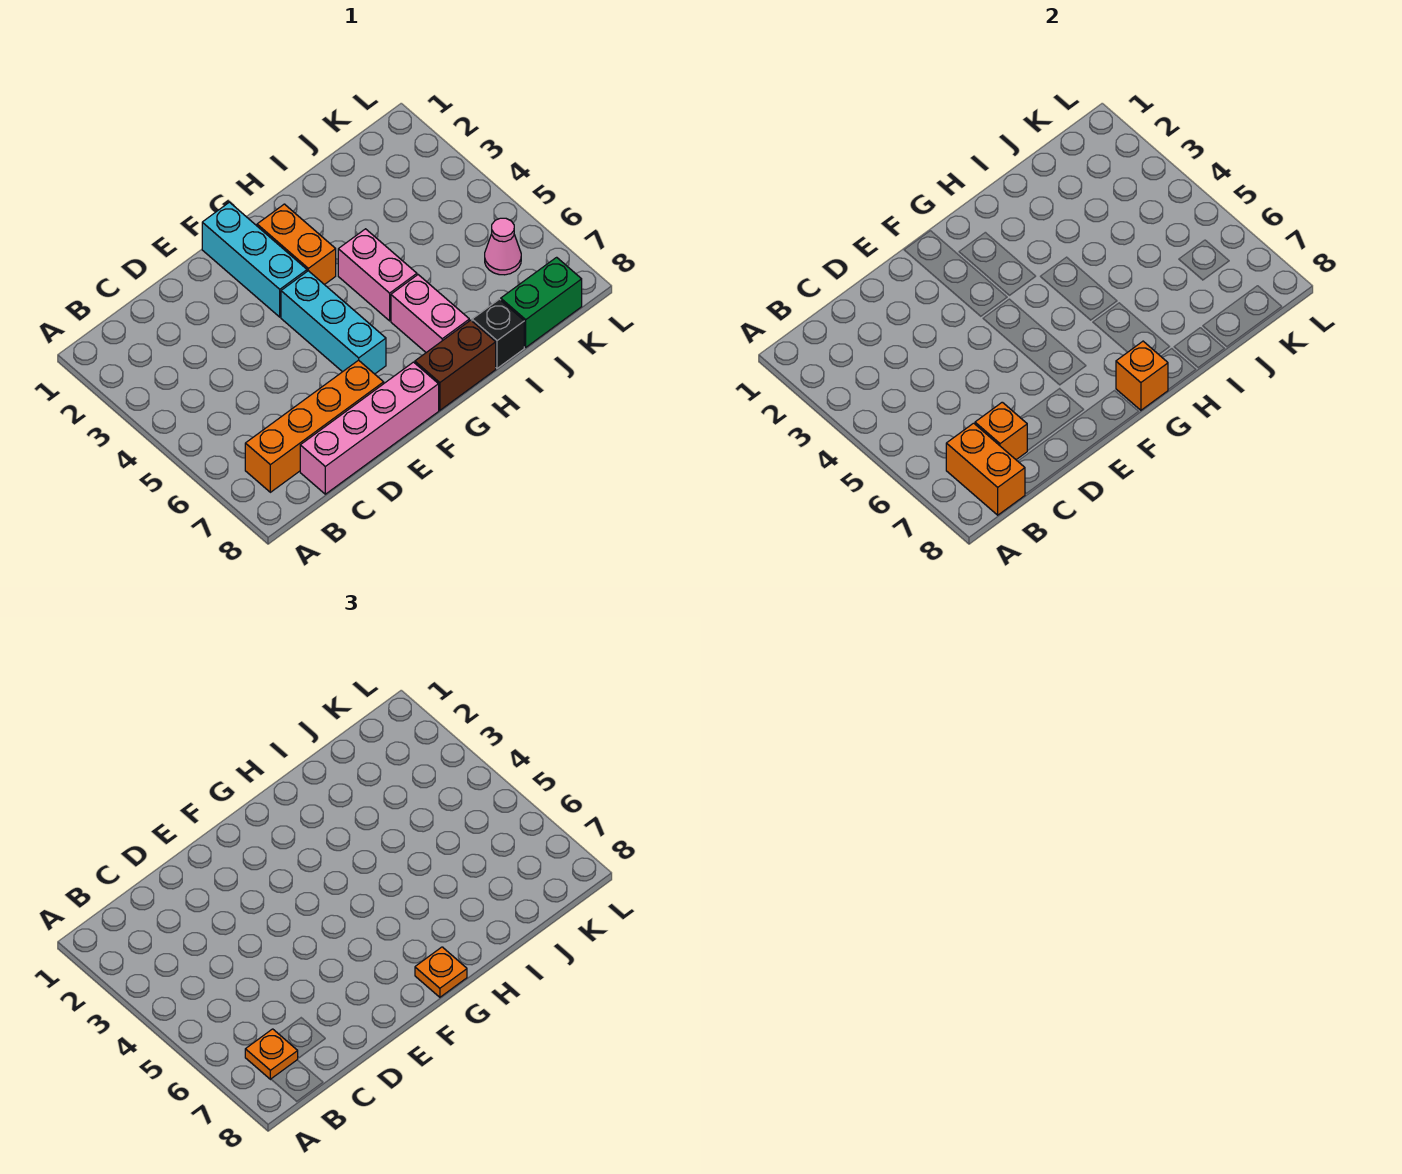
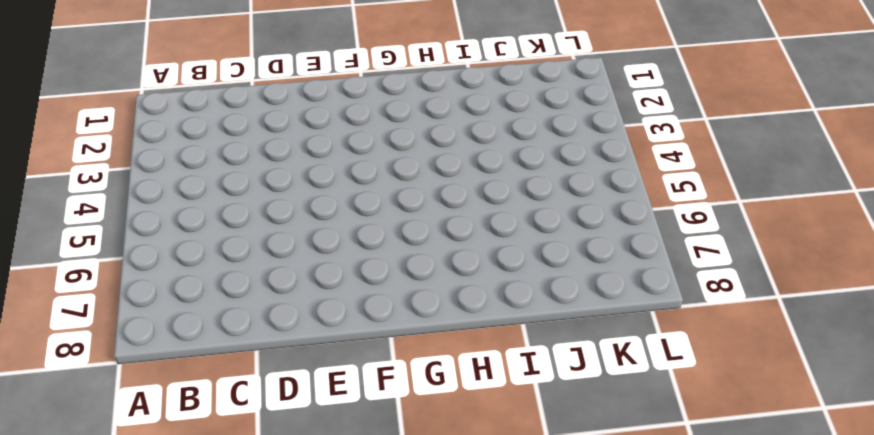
none -> orange 1x4 brick [245,360,384,492]
none -> pink 1x4 brick [300,362,439,494]
none -> cyan 1x3 brick [202,202,307,317]

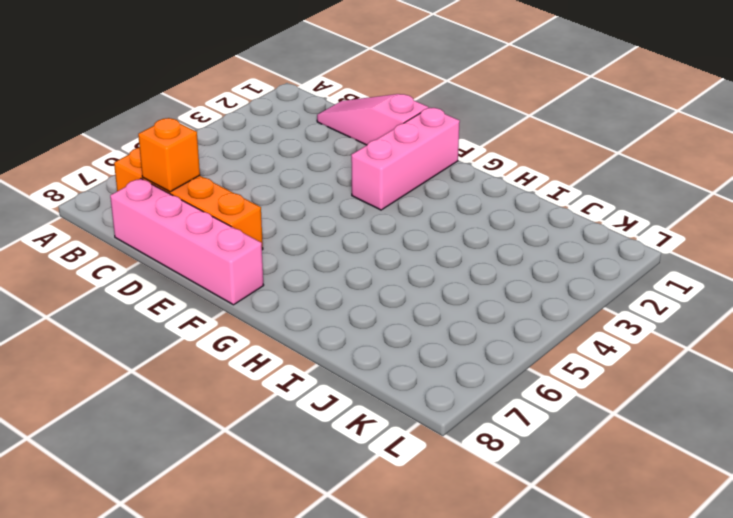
pink 1x3 slope [317,94,428,145] -> none
pink 1x3 brick [351,108,460,210] -> cyan 1x3 brick [202,202,307,317]
none -> cyan 1x3 brick [281,271,386,374]
none -> orange 1x2 brick [257,204,336,285]
none -> brown 1x2 brick [415,320,496,410]

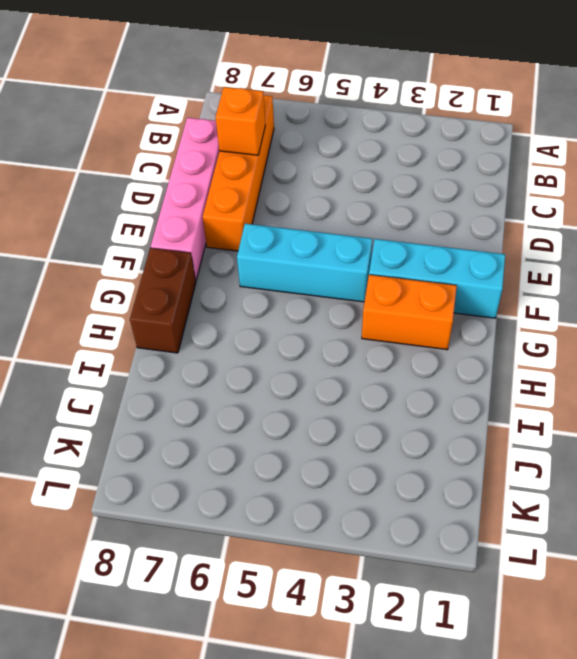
none -> pink 1x2 brick [338,229,417,321]
none -> pink 1x2 brick [391,275,469,352]
none -> black 1x1 brick [472,299,524,368]

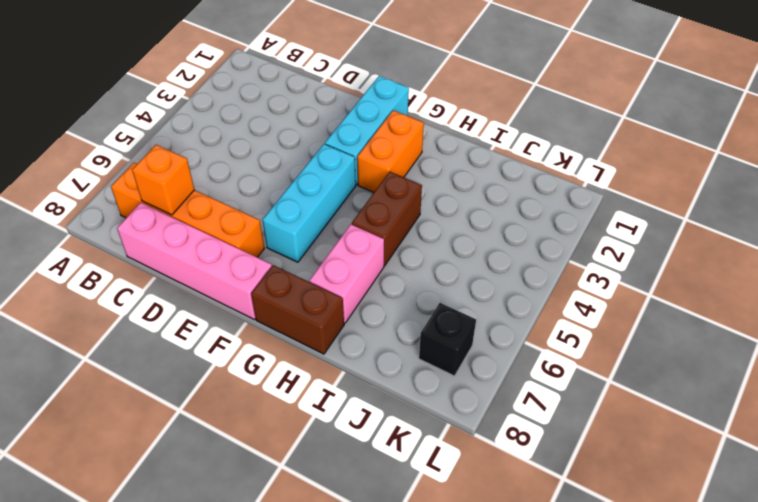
brown 1x2 brick [352,172,422,266] -> pink 1x2 brick [338,229,417,321]
black 1x1 brick [419,303,476,376] -> black 1x1 brick moved to [472,299,524,368]
none -> green 1x2 brick [501,257,582,347]
none -> pink 1x1 cone [485,218,521,275]
none -> orange 1x2 brick [946,423,1025,515]

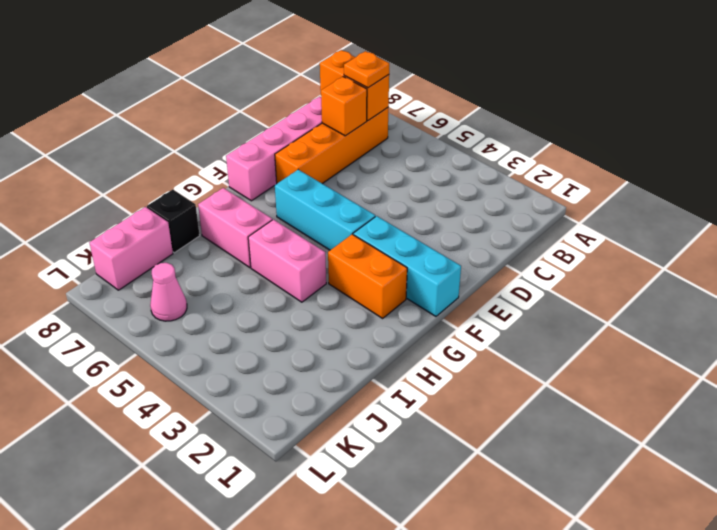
pink 1x2 brick [89,207,173,290] -> green 1x2 brick [501,257,582,347]
none -> brown 1x2 brick [415,320,496,410]
none -> orange 1x1 brick [1116,341,1168,410]
none -> orange 1x1 plate [415,947,467,997]

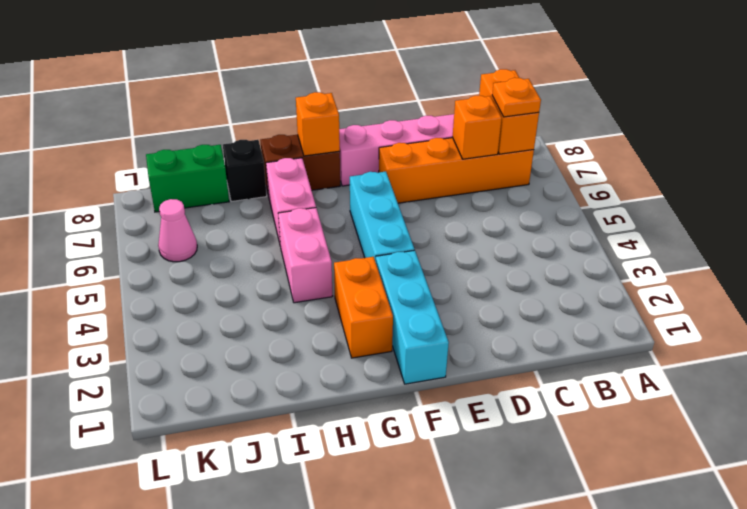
none -> orange 1x1 plate [415,947,467,997]

